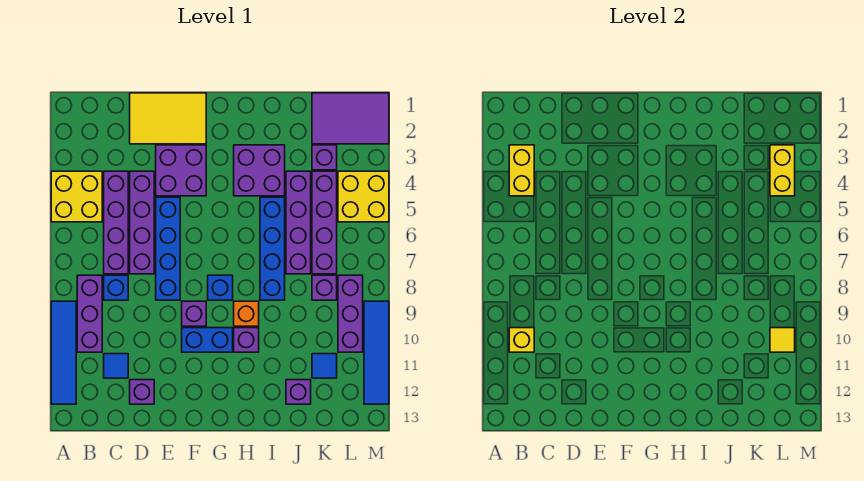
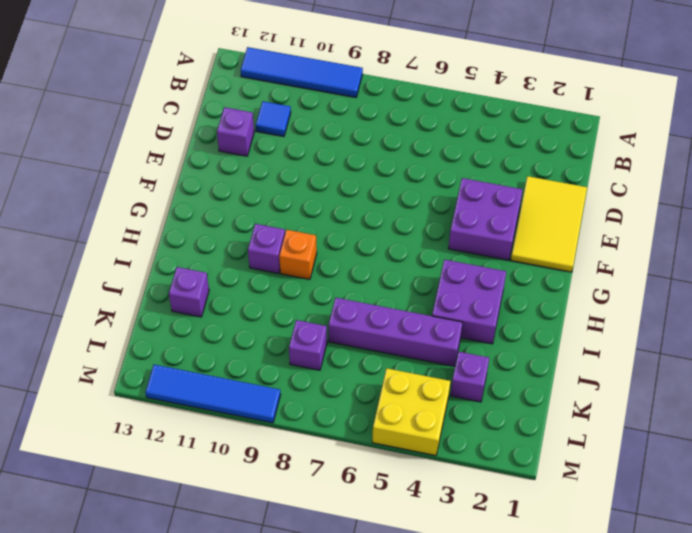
none -> yellow 2x2 brick [51,171,102,222]
none -> purple 1x3 brick [77,275,102,352]
none -> purple 1x4 brick [104,171,128,274]
none -> blue 1x1 brick [104,275,128,300]

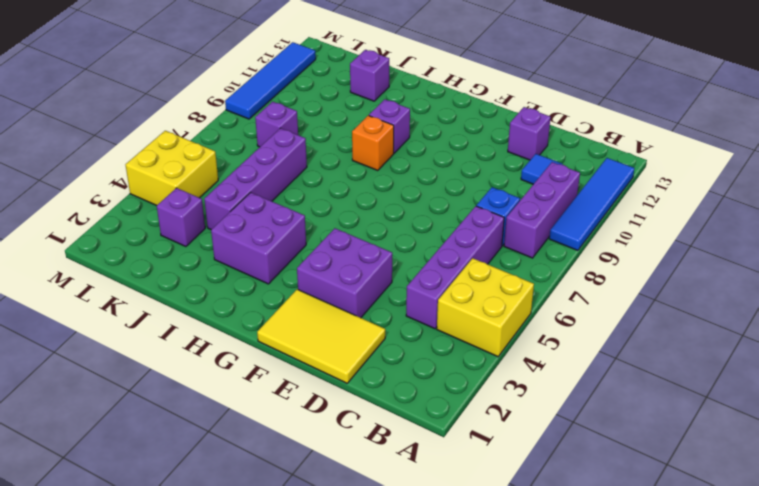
none -> purple 1x4 brick [130,171,154,274]
none -> blue 1x4 brick [156,197,180,300]
none -> purple 1x1 brick [182,301,206,326]
none -> blue 1x2 brick [182,328,233,352]

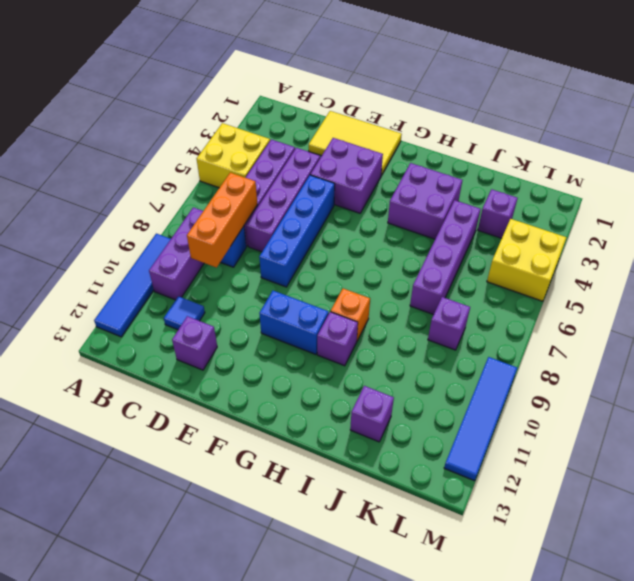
orange 1x3 brick [187,173,257,268] -> none
none -> purple 1x1 brick [182,301,206,326]
none -> blue 1x1 brick [208,275,233,300]
none -> blue 1x4 brick [260,197,285,300]
none -> purple 2x3 tile [312,93,389,144]

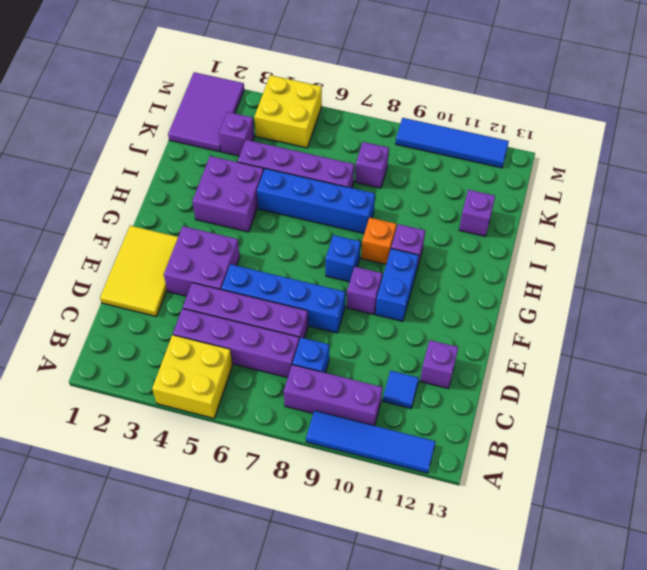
none -> purple 1x4 brick [312,171,337,274]
none -> blue 1x1 tile [312,354,337,378]
none -> purple 1x3 brick [338,275,363,352]
none -> yellow 1x2 brick [509,145,534,196]

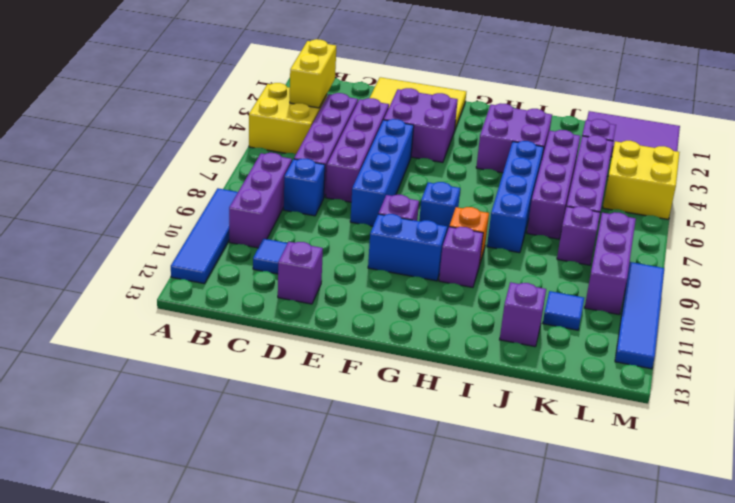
none -> yellow 1x1 brick [509,328,534,352]
none -> yellow 1x2 brick [770,145,795,196]
none -> yellow 1x1 tile [770,328,795,352]

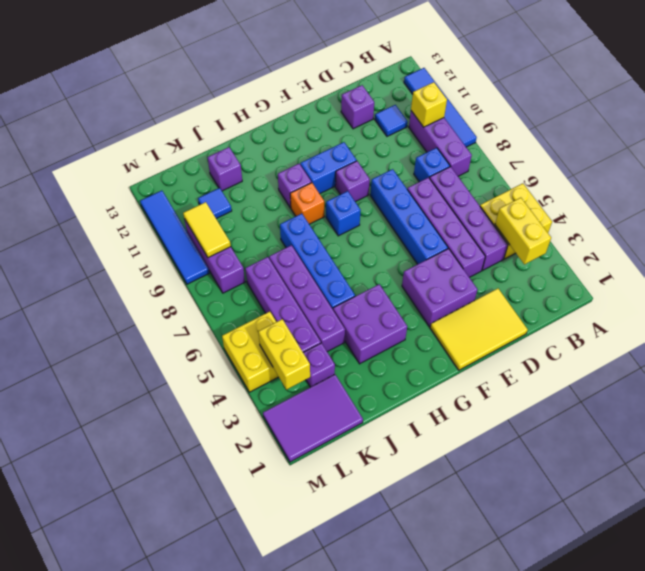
yellow 1x2 tile [183,202,231,258] -> yellow 1x1 tile [770,328,795,352]
none -> purple 1x1 brick [312,275,337,300]

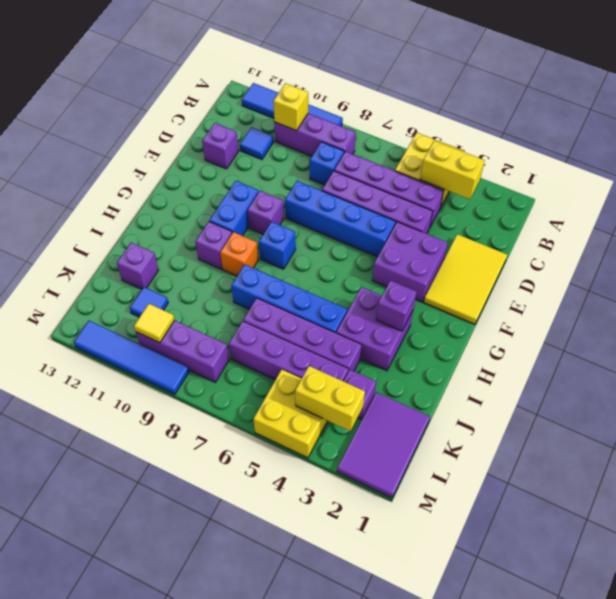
purple 1x1 brick [376,280,417,331] -> purple 1x1 brick moved to [312,275,337,300]

